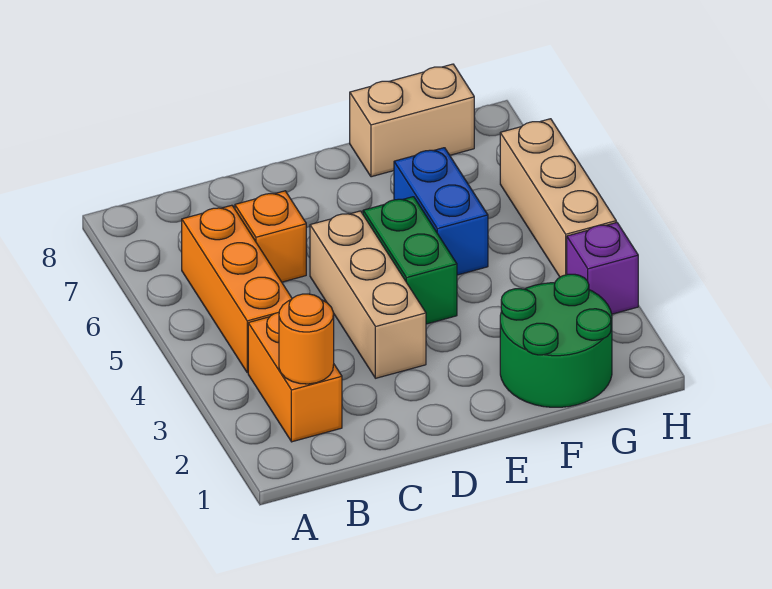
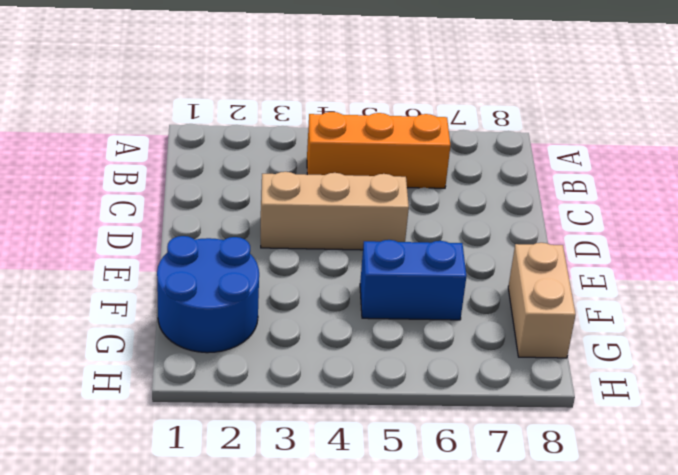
blue 2x2 round brick [157,236,259,353] -> green 2x2 round brick [500,274,612,407]
none -> orange 1x2 brick [248,312,342,442]
none -> orange 1x1 brick [235,191,306,282]

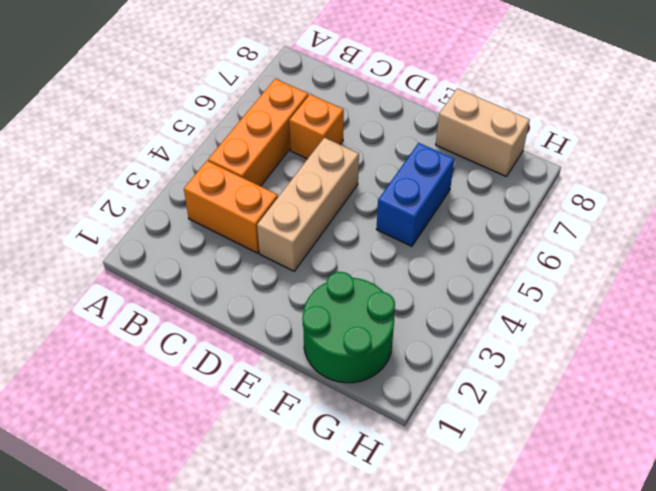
orange 1x2 brick [184,161,278,253] -> orange 1x2 brick turned to [248,312,342,442]
none -> green 1x2 brick [363,197,457,324]
none -> purple 1x1 brick [567,222,638,314]

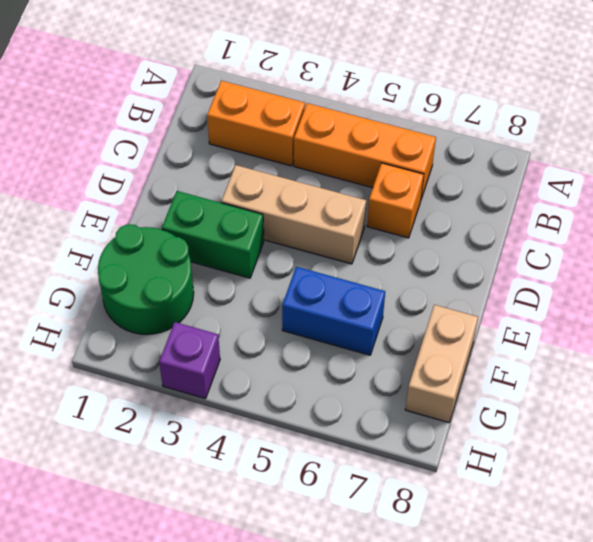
green 1x2 brick [162,191,264,278] -> green 1x2 brick moved to [363,197,457,324]
none -> tan 1x3 brick [500,119,616,277]
none -> orange 1x1 round brick [279,294,334,384]

